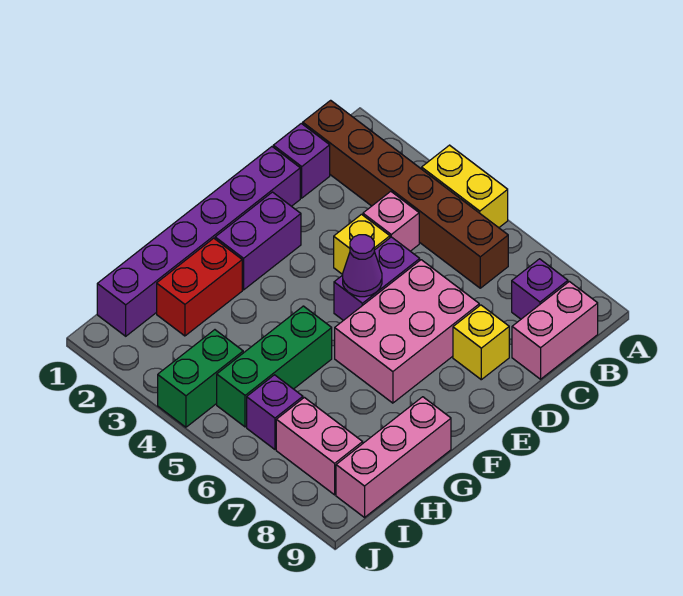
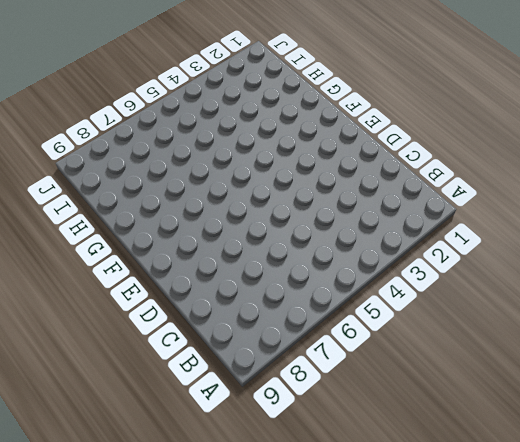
none -> yellow 1x2 brick [422,145,508,228]
none -> brown 1x6 brick [303,100,508,288]
none -> purple 1x1 brick [512,259,568,319]

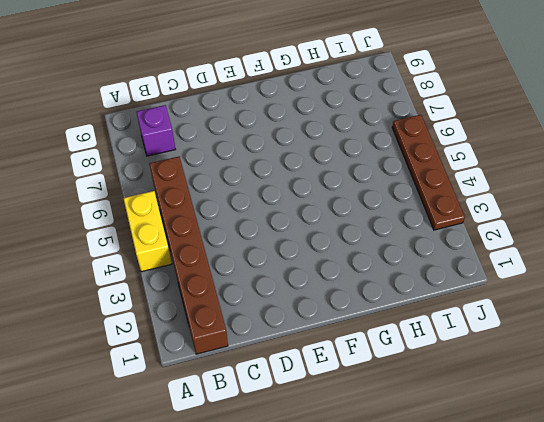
brown 1x4 plate [392,115,465,230] -> green 1x2 brick [158,330,243,427]
none -> pink 1x2 brick [512,282,598,379]
none -> purple 1x1 brick [273,123,330,198]
none -> pink 1x1 brick [363,191,419,251]

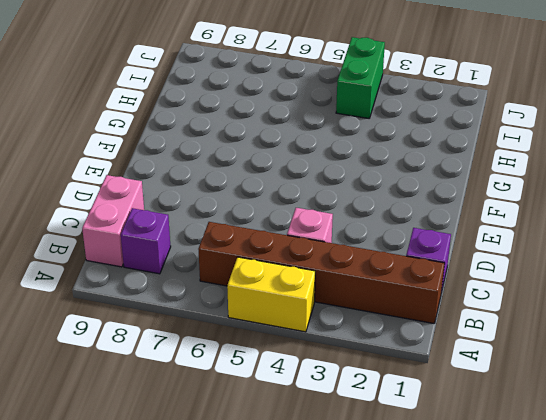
none -> purple 1x6 brick [97,147,300,336]
none -> yellow 1x1 brick [334,214,390,275]
none -> purple 1x2 brick [334,237,420,321]

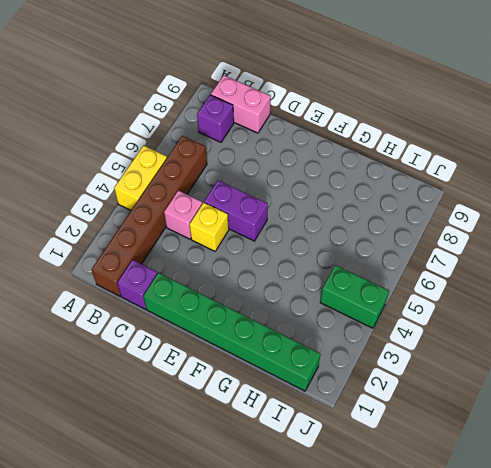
green 1x6 brick [143,273,320,391] -> purple 1x6 brick [97,147,300,336]
none -> pink 2x3 brick [335,260,479,403]
none -> yellow 1x1 brick [453,305,509,380]
none -> purple 1x2 brick [215,192,301,290]

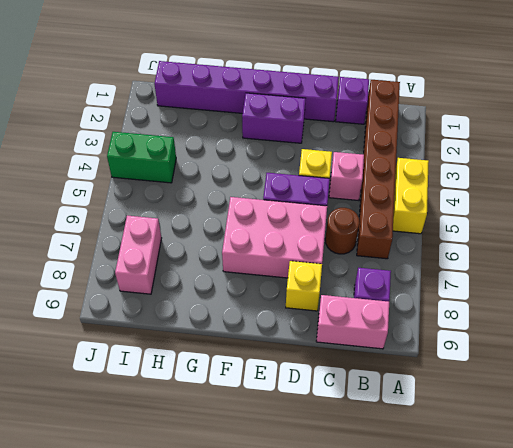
brown 1x1 round brick [325,208,359,254] -> none
none -> red 1x2 brick [157,238,242,336]
none -> green 1x3 brick [217,306,332,427]
none -> pink 1x3 brick [336,397,451,517]

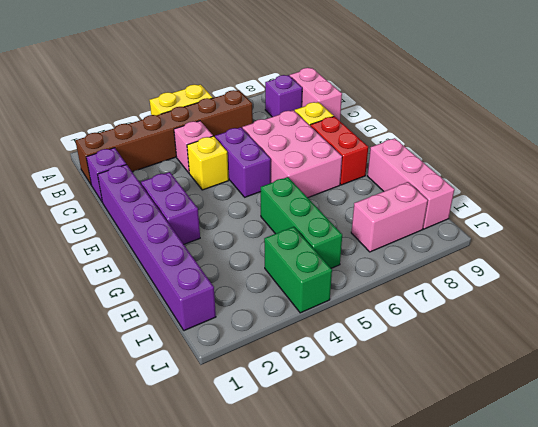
red 1x2 brick [310,116,368,185] -> red 1x2 brick moved to [157,238,242,336]
none -> purple 1x1 brick [247,375,303,449]
none -> purple 1x1 cone [343,235,382,297]

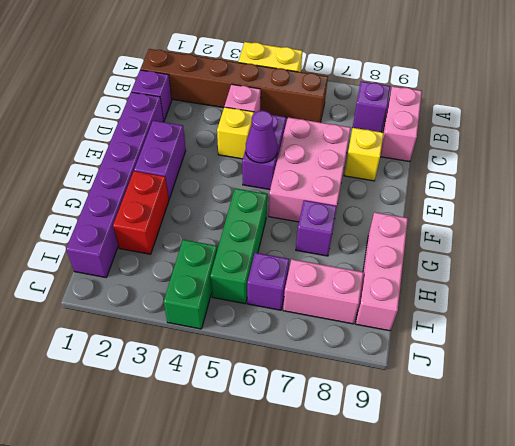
purple 1x1 brick [296,200,337,256] -> none

